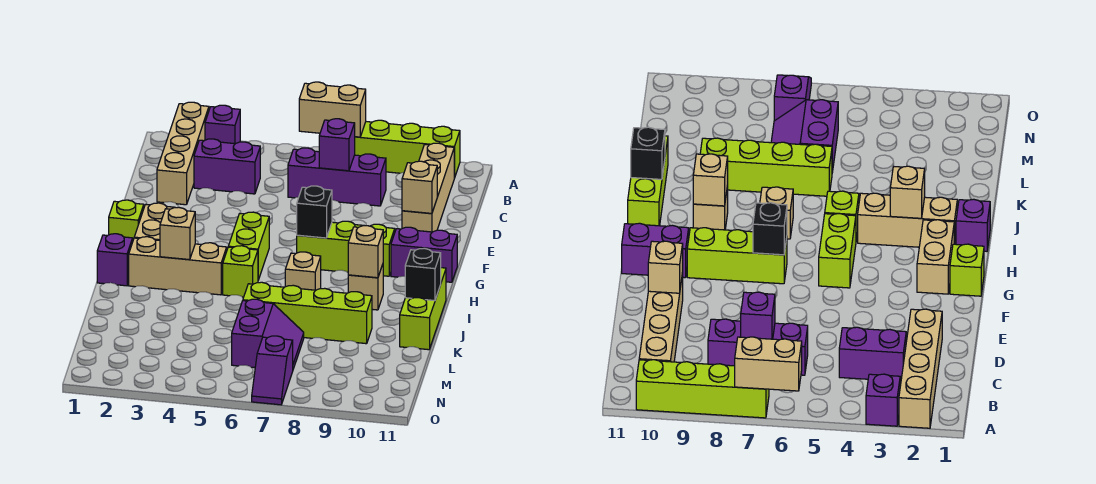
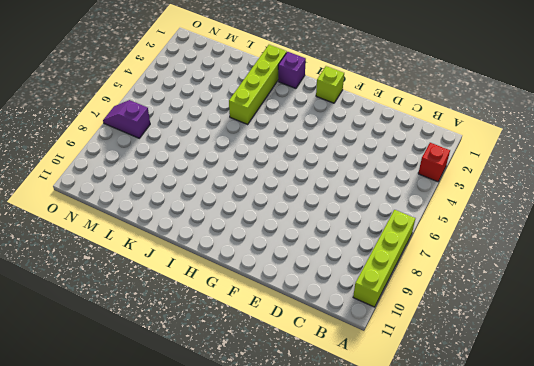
red 1x1 brick [418,143,450,182] -> purple 1x1 brick [205,105,240,144]
lime 1x4 brick [229,45,287,124] -> lime 1x4 brick moved to [243,282,372,344]
none -> tan 1x4 brick [157,102,209,205]
none -> tan 1x4 brick [402,143,454,232]
none -> purple 1x2 brick [194,139,260,194]

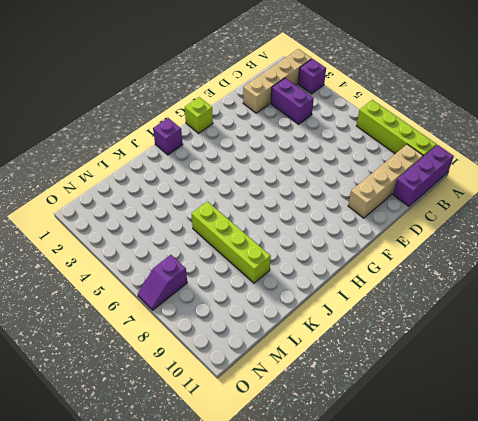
purple 1x3 brick [393,145,454,206] -> purple 1x3 brick turned to [288,148,386,206]
none -> tan 1x2 brick [134,203,175,240]
none -> lime 1x2 brick [228,212,269,280]
none -> lime 1x3 brick [297,221,395,276]

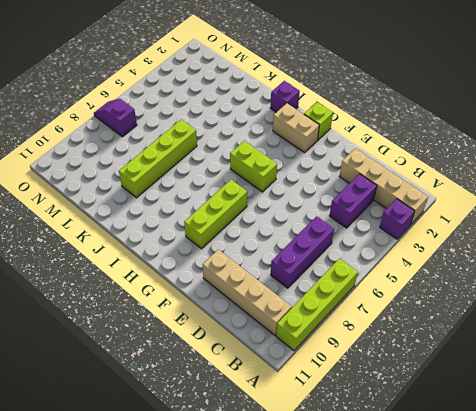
none -> purple 1x2 brick [391,227,457,282]
none -> tan 1x3 brick [129,237,227,295]
none -> lime 1x1 brick [223,246,258,297]

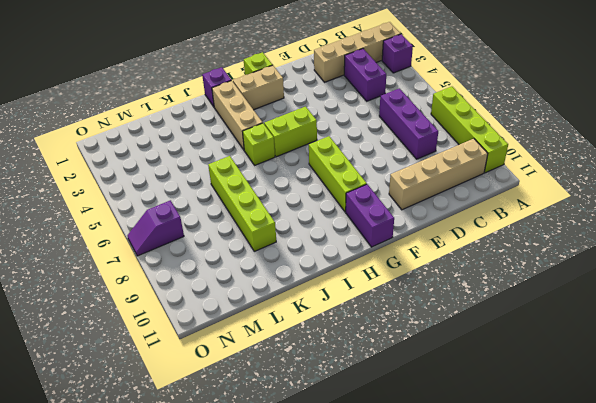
none -> tan 1x1 brick [285,252,321,290]
none -> tan 1x1 brick [348,264,383,310]
none -> lime 1x3 brick [400,268,446,350]

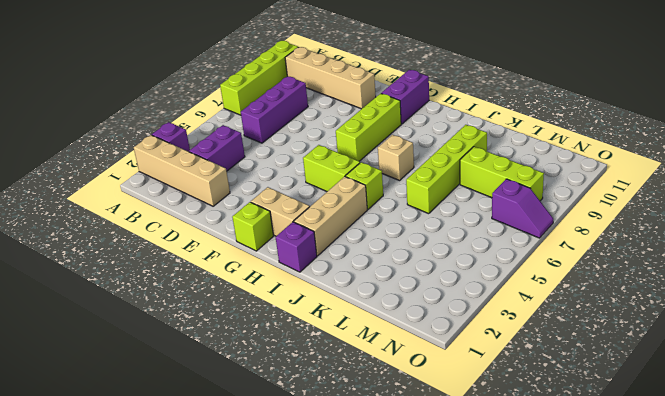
lime 1x3 brick [460,147,544,201] -> lime 1x3 brick moved to [400,268,446,350]
none -> tan 1x1 brick [348,264,383,310]
none -> purple 2x2 slope [232,299,304,369]
none -> tan 1x2 brick [299,82,366,137]

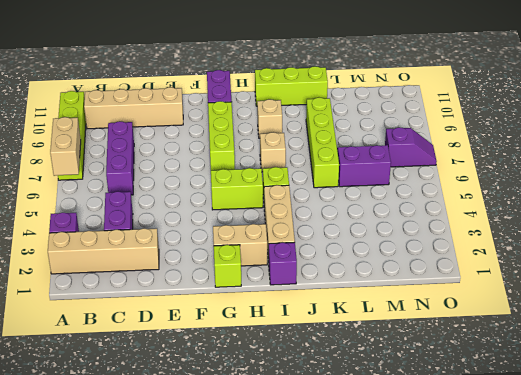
none -> purple 1x1 brick [319,119,355,171]
none -> tan 1x1 brick [402,161,437,213]
none -> black 1x1 brick [297,186,332,238]

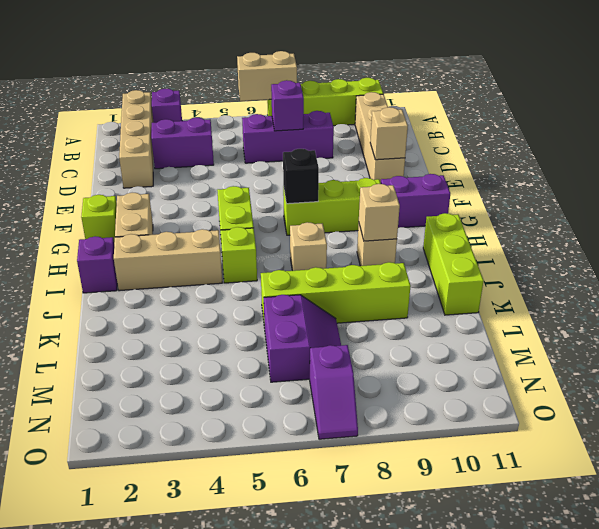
none -> tan 1x1 brick [160,208,195,260]
none -> black 1x1 brick [405,248,441,301]

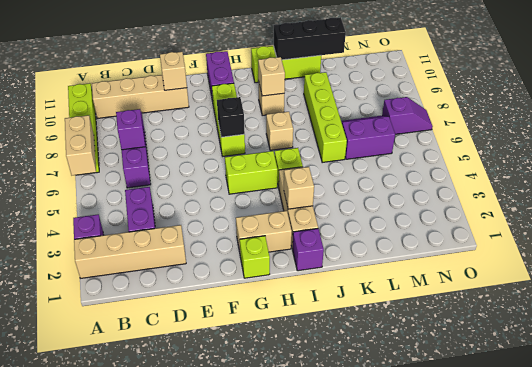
black 1x3 brick [274,17,346,60] -> black 1x1 brick [405,248,441,301]

